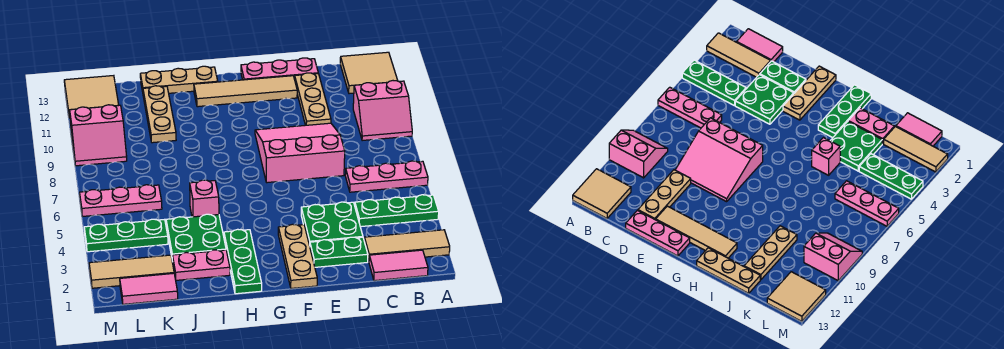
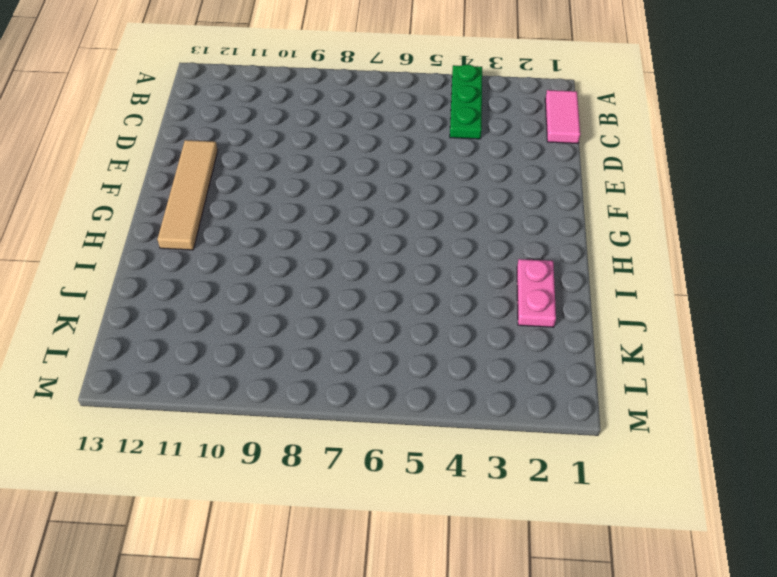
none -> tan 1x3 tile [364,230,450,261]
none -> pink 1x3 plate [345,161,428,192]
none -> pink 2x2 slope [353,81,412,141]

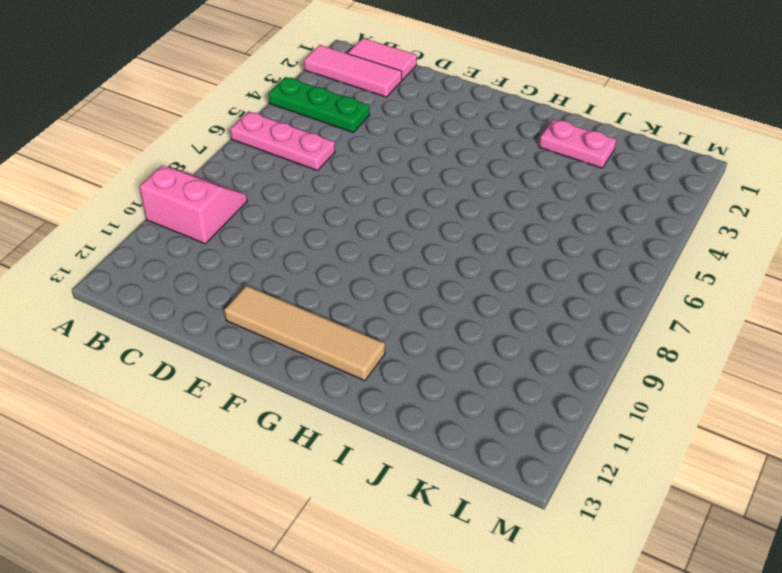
pink 1x3 tile [304,45,402,97] -> tan 1x3 tile [364,230,450,261]
none -> tan 2x2 tile [340,52,398,94]
none -> green 1x2 plate [310,237,368,267]
none -> green 2x2 plate [301,202,363,245]

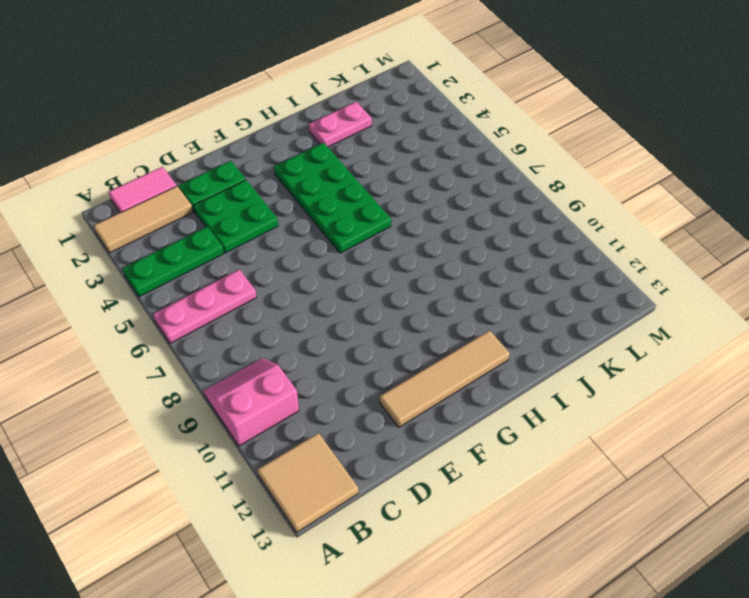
green 2x4 plate [274,143,391,253] -> green 1x3 plate [224,229,262,294]
none -> pink 3x3 slope [255,123,345,183]
none -> tan 1x3 plate [295,73,331,125]
none -> pink 1x3 plate [241,58,318,80]

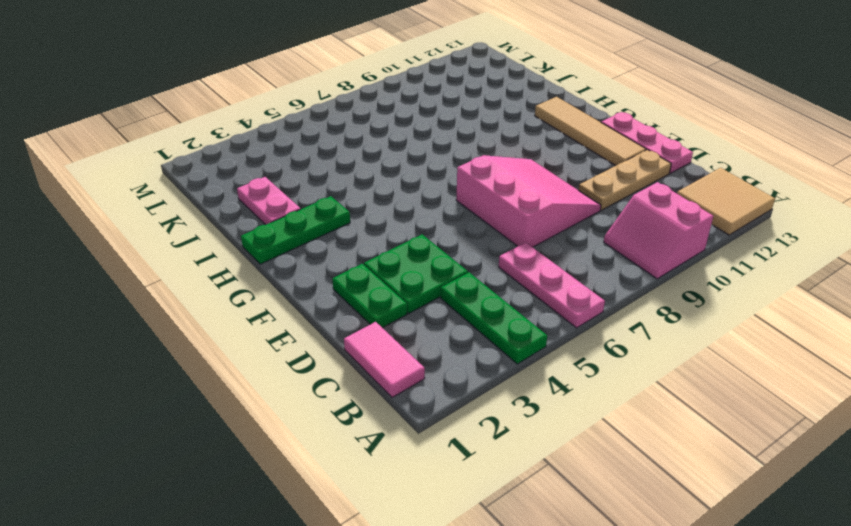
none -> tan 1x3 tile [364,230,450,261]
none -> tan 1x3 plate [278,224,317,288]
none -> tan 1x3 plate [140,66,218,93]

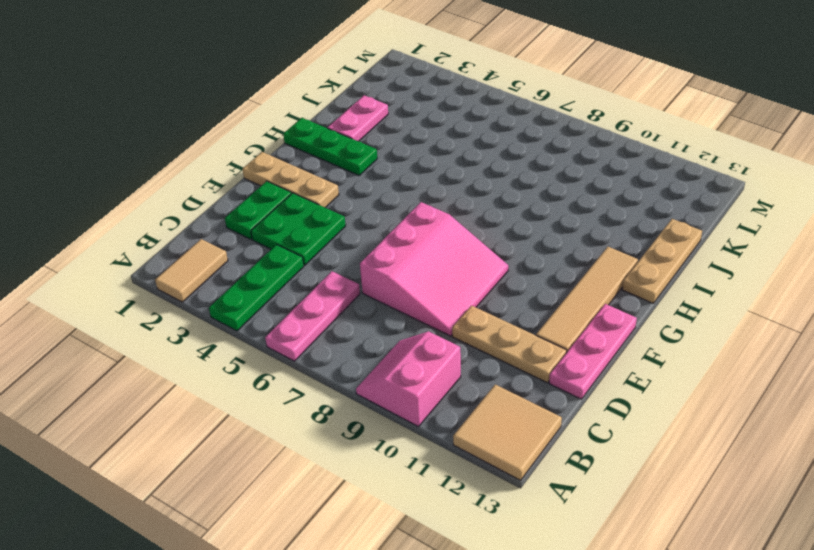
tan 1x2 tile [155,239,228,302] -> tan 1x3 tile [364,230,450,261]
none -> pink 1x2 tile [369,250,428,281]
none -> green 2x2 plate [166,214,226,261]
none -> pink 1x1 brick [190,180,219,217]

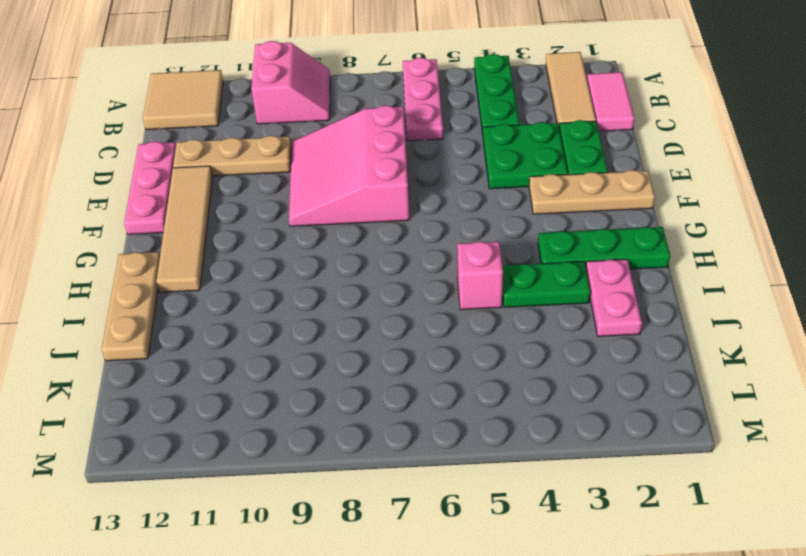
green 1x2 plate [502,262,590,307] -> green 2x2 plate [166,214,226,261]
none -> tan 1x3 plate [143,86,176,143]
none -> pink 1x2 tile [120,273,178,304]
none -> tan 1x3 tile [89,255,174,288]

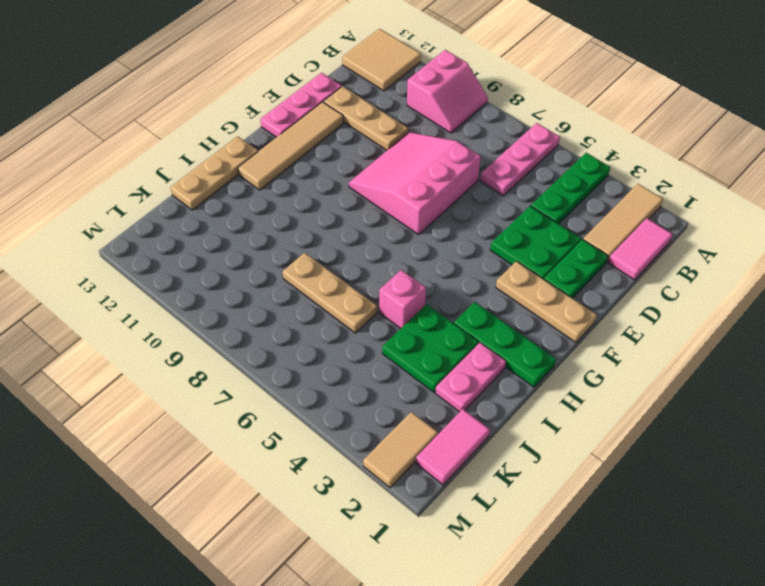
tan 1x3 plate [283,253,377,333] -> tan 1x3 plate moved to [143,86,176,143]
tan 1x2 tile [363,412,438,488] -> tan 1x3 tile [89,255,174,288]
none -> green 1x3 plate [84,219,168,252]
none -> pink 1x3 plate [80,185,162,216]
none -> pink 2x2 slope [70,105,127,166]

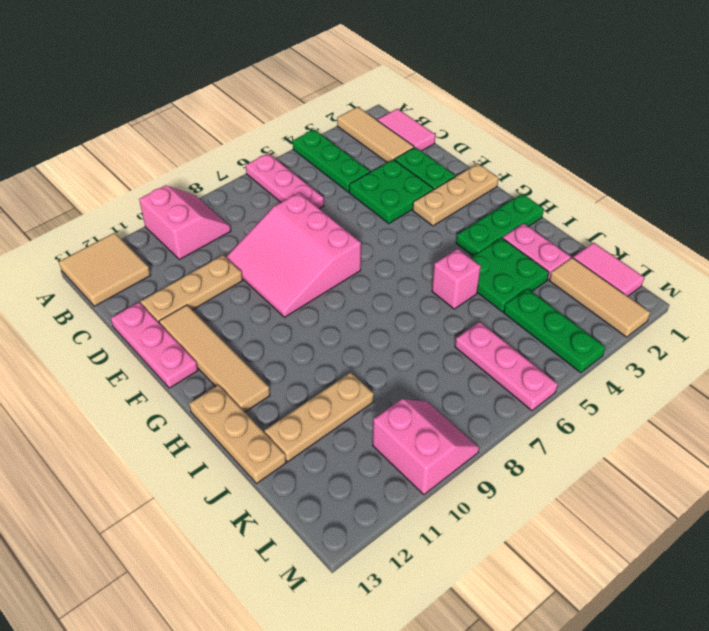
none -> tan 2x2 tile [64,76,119,118]

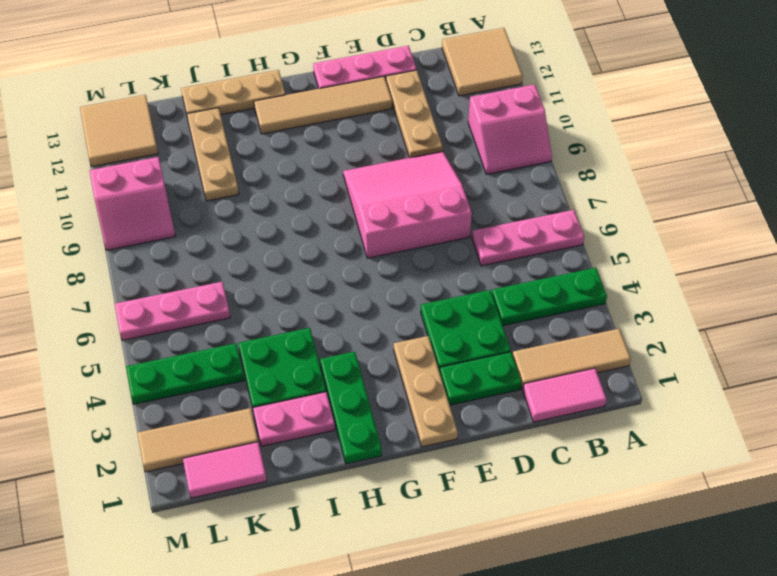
none -> pink 1x1 brick [190,180,219,217]

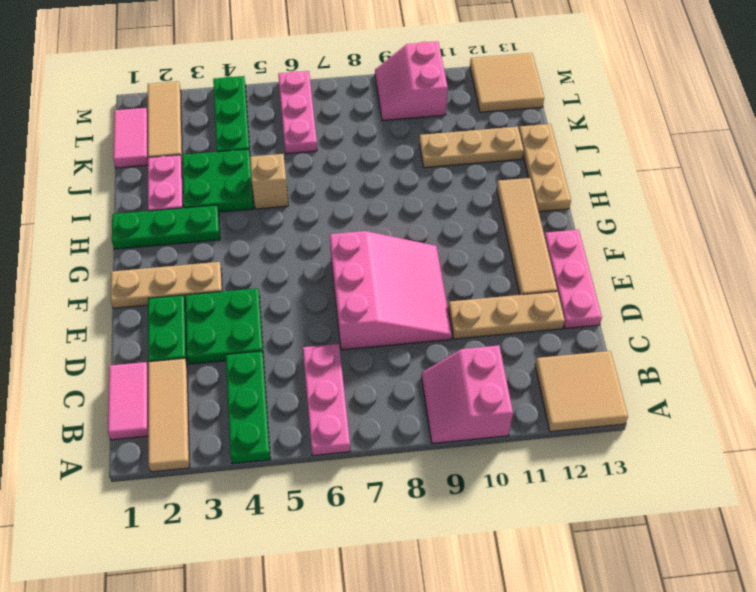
tan 1x1 brick [250,154,288,209] -> pink 1x1 brick [190,180,219,217]

